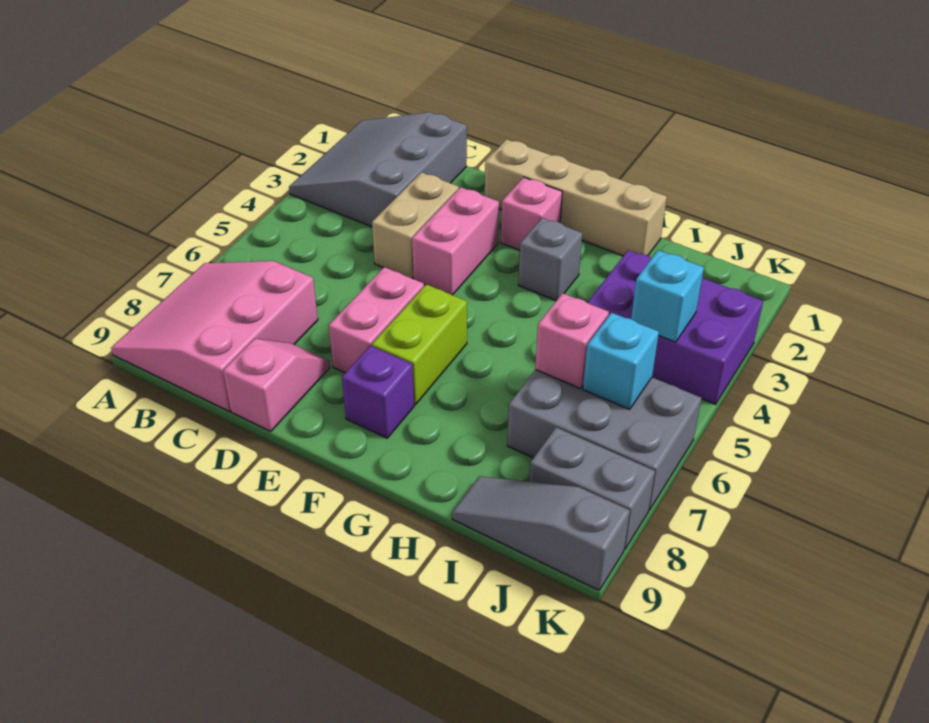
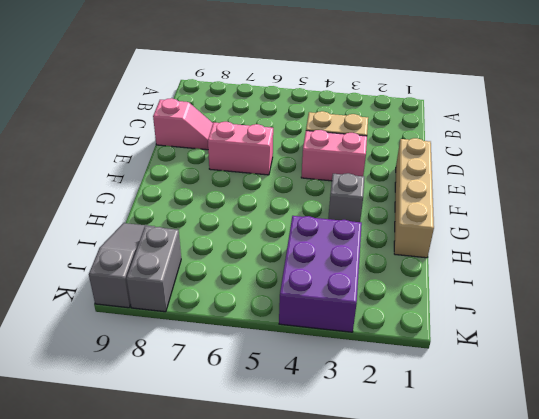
none -> grey 3x3 slope [289,112,467,227]
none -> pink 3x3 slope [111,261,318,411]
none -> pink 1x1 brick [501,177,562,250]

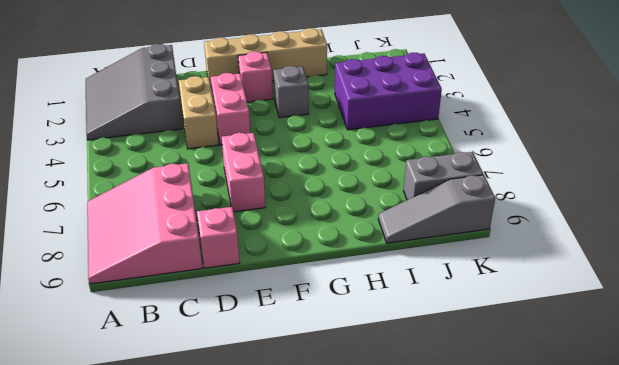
none -> lime 1x2 brick [372,284,467,405]
none -> purple 1x1 brick [342,346,414,438]
none -> grey 2x3 brick [507,370,702,510]

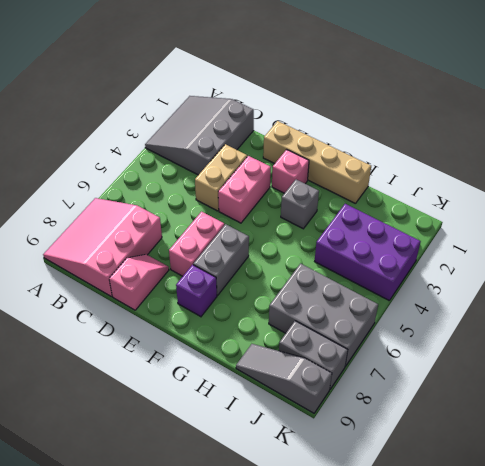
grey 1x2 brick [193,224,249,295] -> lime 1x2 brick [372,284,467,405]
none -> pink 1x1 brick [535,293,609,389]
none -> cyan 1x1 brick [631,250,704,342]
none -> cyan 1x1 brick [583,313,659,409]

